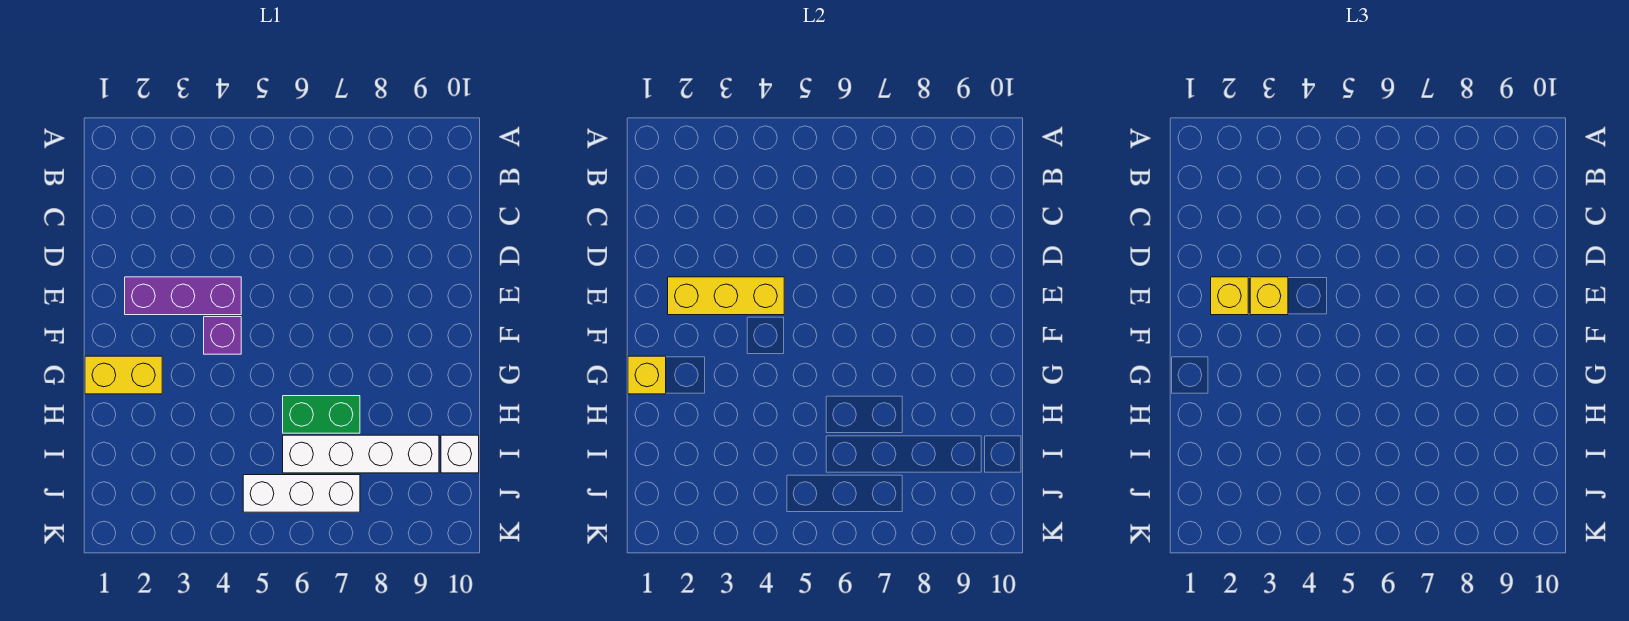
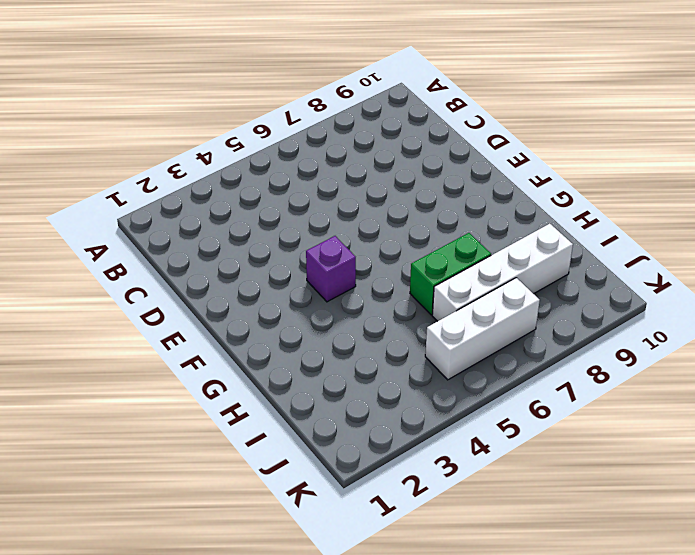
none -> purple 1x3 brick [125,277,241,315]
none -> yellow 1x2 brick [85,356,162,394]

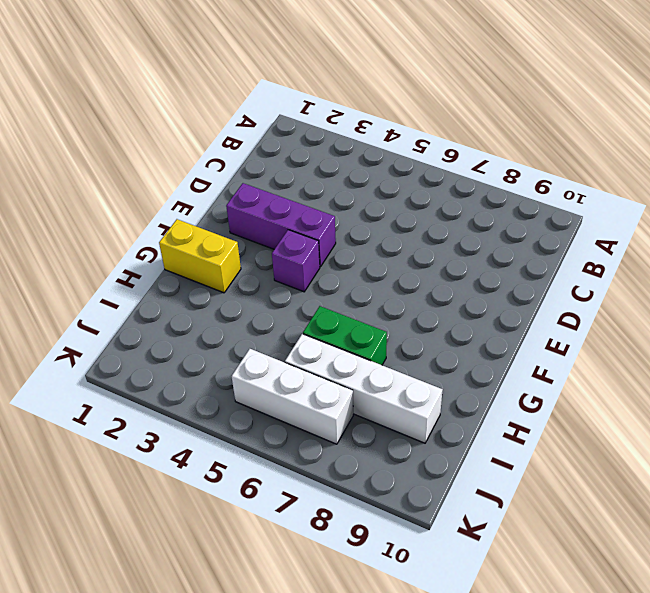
none -> white 1x1 brick [441,435,479,473]
none -> yellow 1x3 brick [668,277,784,315]

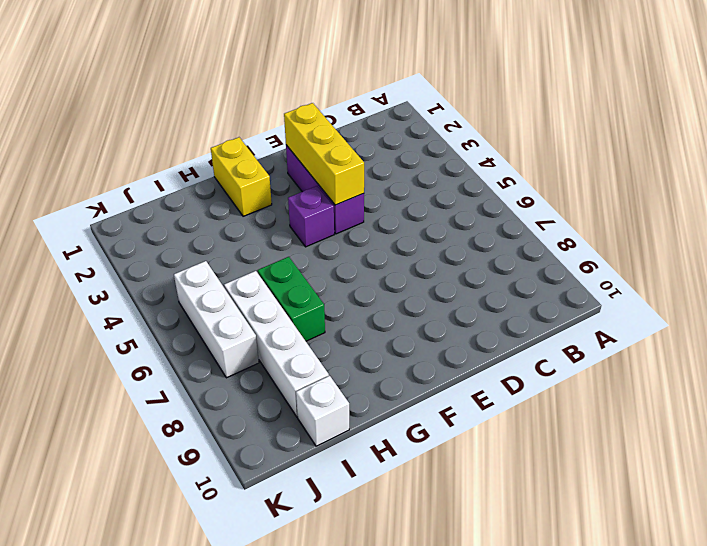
none -> yellow 1x1 brick [628,356,666,394]
none -> yellow 1x1 brick [1211,277,1248,315]

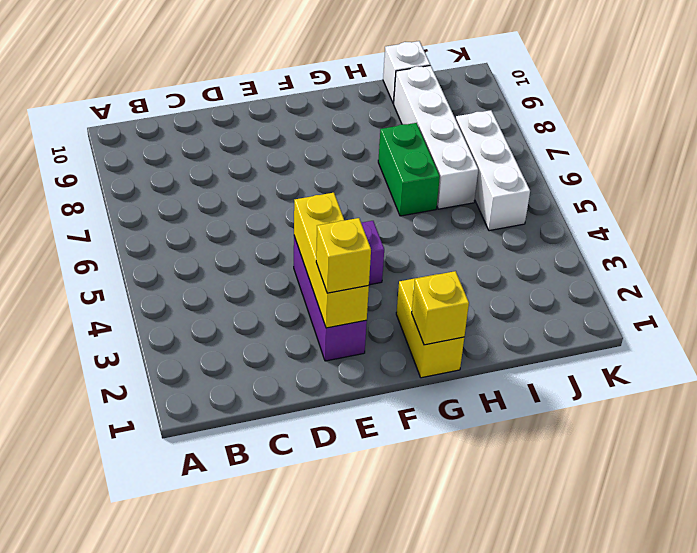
none -> yellow 1x1 brick [1250,277,1288,315]

